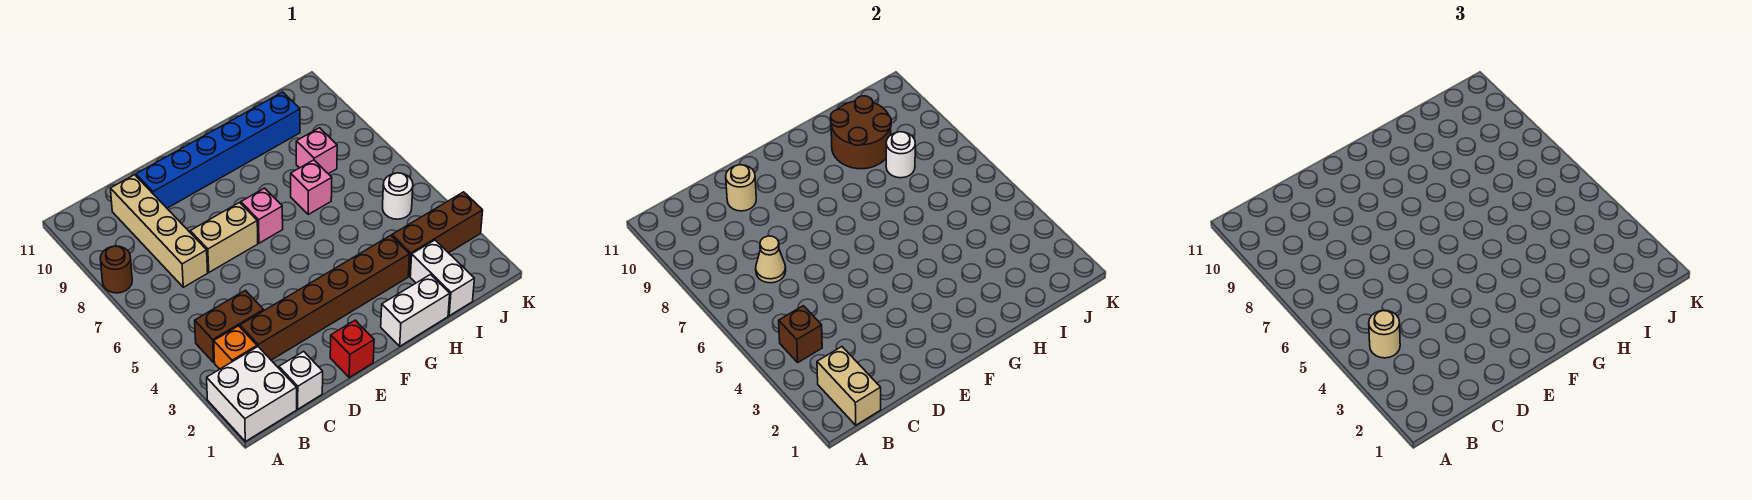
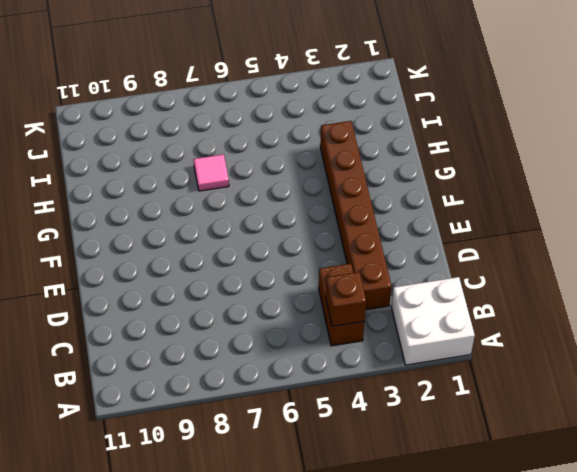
pink 1x1 tile [194,154,229,191] -> pink 1x1 brick [291,160,332,214]
none -> brown 1x1 round brick [100,246,132,293]
none -> orange 1x1 brick [214,326,257,369]
none -> white 1x1 brick [279,351,323,409]

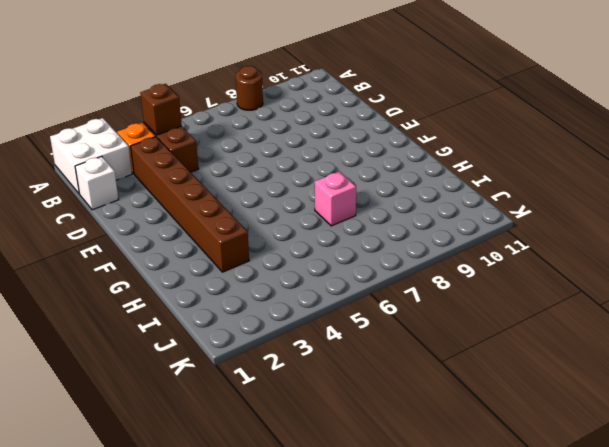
none -> tan 1x4 brick [110,175,208,287]
none -> tan 1x2 brick [190,203,258,272]
none -> blue 1x6 brick [136,92,300,208]

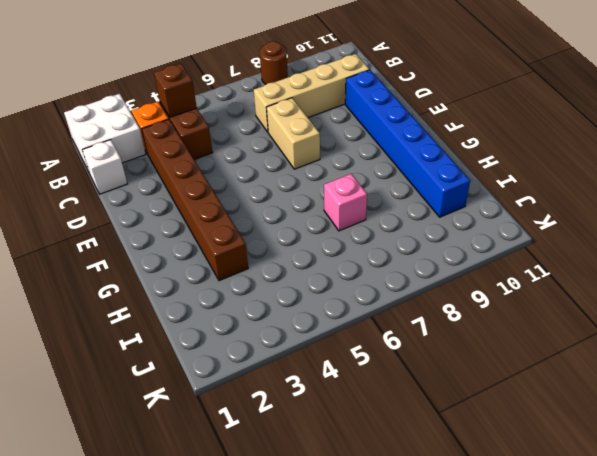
none -> red 1x1 brick [330,320,374,377]
none -> pink 1x1 brick [241,188,283,243]
none -> white 1x2 brick [381,275,450,346]

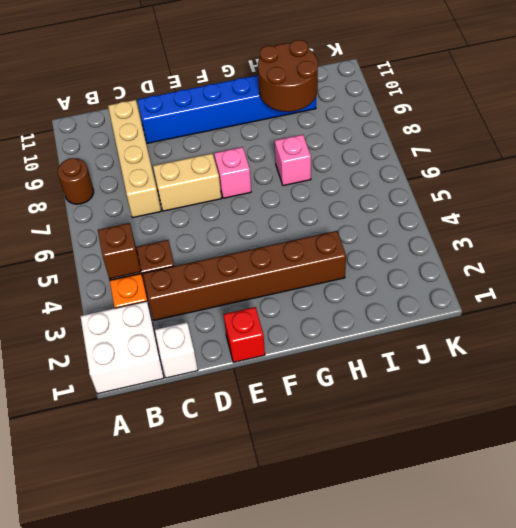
none -> white 1x2 brick [381,275,450,346]
none -> white 1x2 brick [410,240,474,316]
none -> brown 1x3 brick [392,192,483,276]

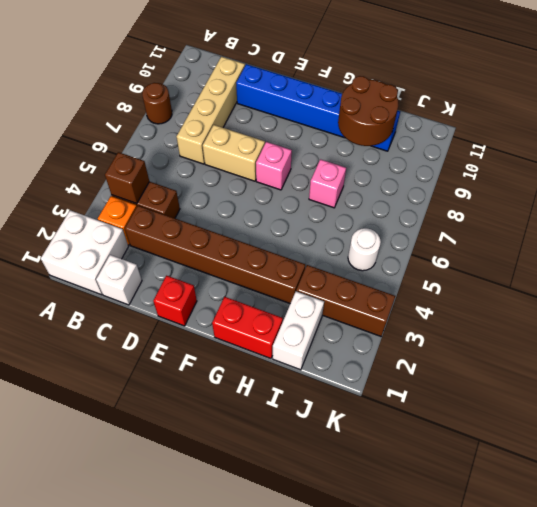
red 1x2 brick [212,297,283,358] -> white 1x2 brick [381,275,450,346]
none -> pink 1x1 brick [296,128,337,174]
none -> tan 1x2 brick [817,347,881,425]
none -> tan 1x1 cone [756,236,786,283]

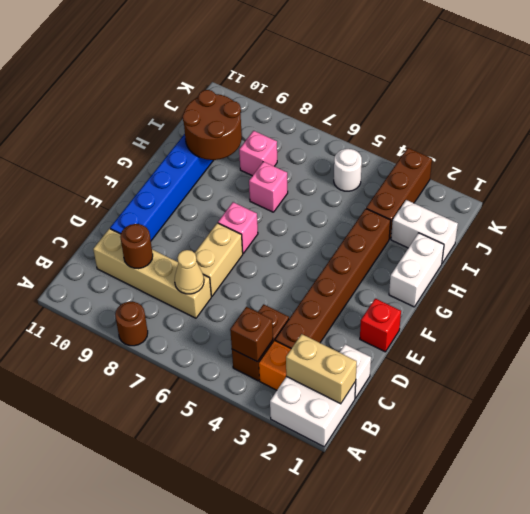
brown 1x1 round brick [120,224,153,269] -> none
none -> tan 1x1 round brick [726,165,756,211]
none -> white 1x1 round brick [886,132,915,178]
none -> tan 1x1 round brick [1369,310,1400,358]

